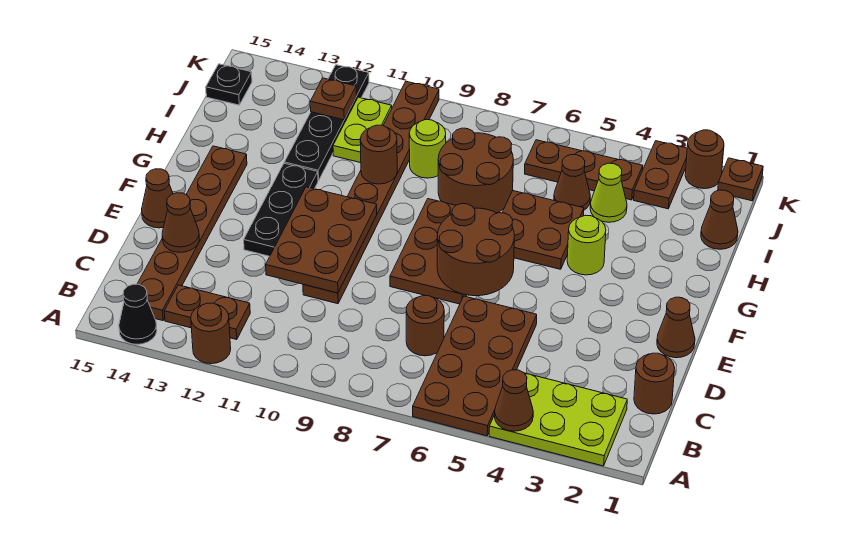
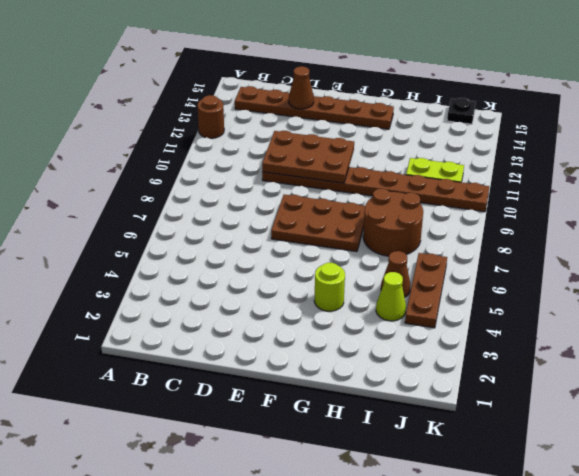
none -> lime 2x3 plate [489,373,627,466]
none -> brown 2x4 plate [413,296,537,436]
none -> black 1x1 cone [119,284,157,344]
none -> brown 1x2 plate [164,285,250,340]

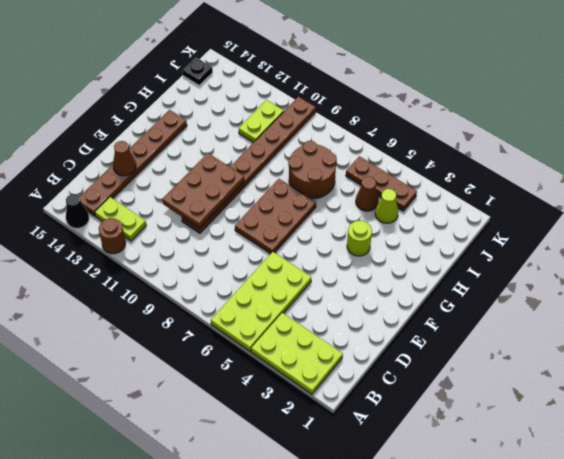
lime 2x4 plate [211,252,311,351] -> brown 2x4 plate [413,296,537,436]
lime 1x2 plate [95,197,146,241] -> brown 1x2 plate [164,285,250,340]
none -> brown 1x1 round brick [634,353,675,414]
none -> brown 1x1 round brick [406,295,444,356]
none -> brown 1x1 cone [657,297,695,358]
none -> black 1x3 plate [244,163,318,256]

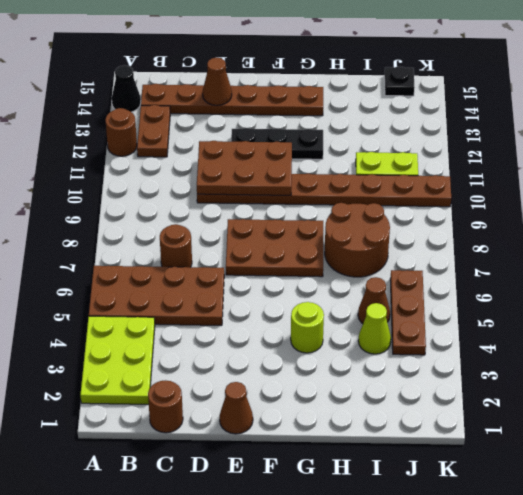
none -> brown 1x1 cone [142,169,173,228]
none -> brown 2x2 plate [502,191,584,269]
none -> black 1x4 plate [284,65,369,181]
none -> brown 1x1 cone [701,190,738,249]

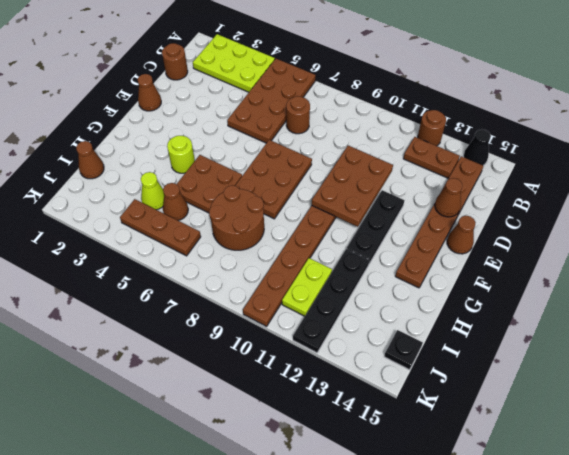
none -> lime 1x1 round brick [409,120,446,178]
none -> brown 1x2 plate [634,141,687,209]
none -> brown 1x1 plate [718,158,763,201]
none -> brown 1x1 round brick [685,130,724,189]

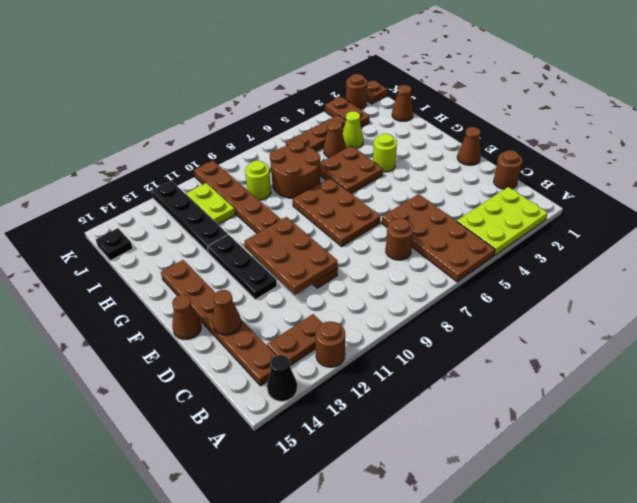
none -> brown 1x1 cone [495,370,533,431]
none -> brown 2x2 round brick [437,204,514,296]
none -> brown 1x1 round brick [360,125,397,184]
none -> brown 1x1 plate [310,78,356,120]

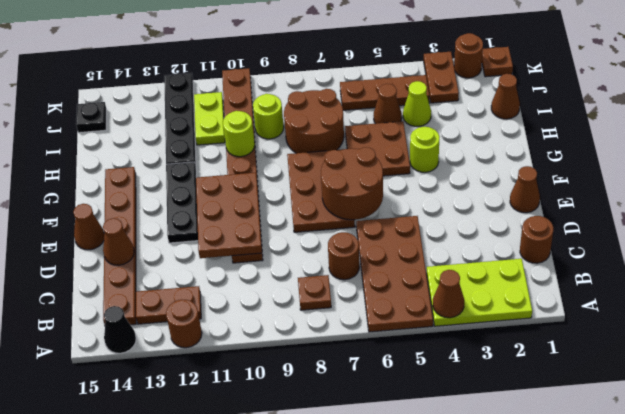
brown 1x1 plate [298,275,331,310] -> brown 1x1 plate moved to [310,78,356,120]
lime 1x1 round brick [223,111,255,157] -> brown 1x1 round brick [360,125,397,184]

